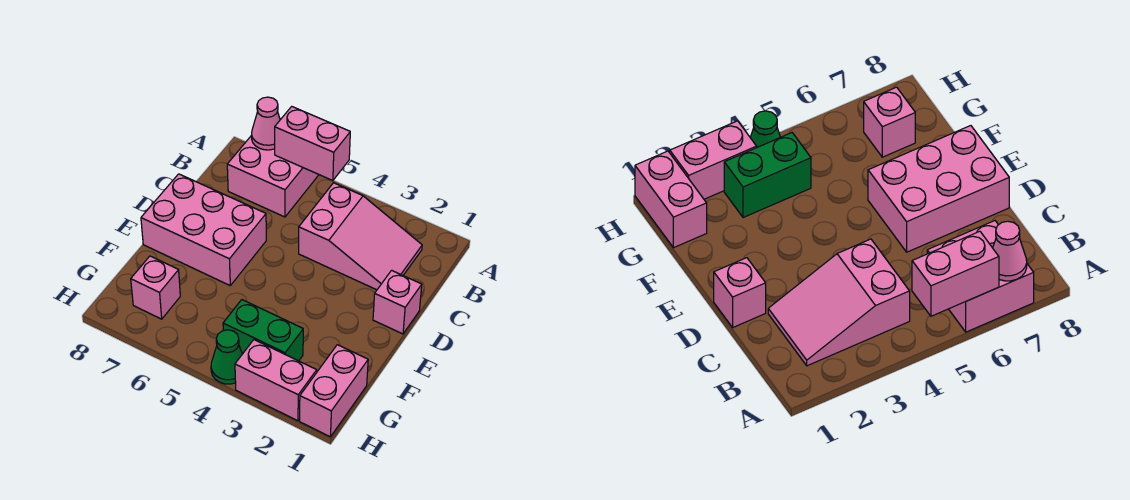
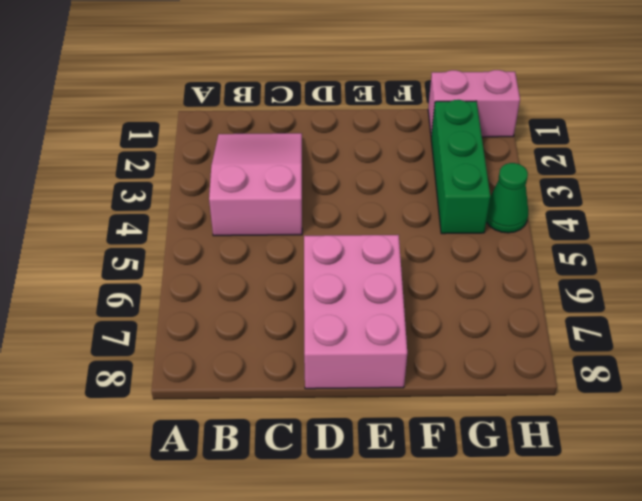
green 1x3 brick [431,100,490,234] -> green 1x2 brick [223,300,303,361]
none -> pink 2x2 brick [227,135,319,217]
none -> pink 1x1 brick [373,270,422,334]

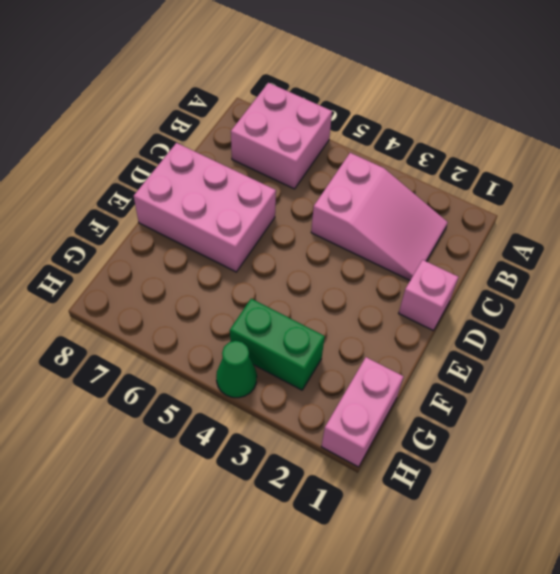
none -> pink 1x1 brick [131,256,180,319]
none -> pink 1x2 brick [235,340,317,421]

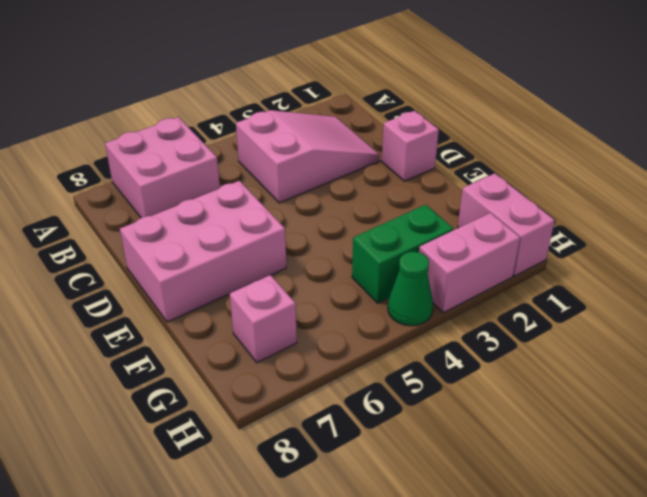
none -> pink 1x2 brick [275,107,350,181]
none -> pink 1x1 cone [252,97,280,150]

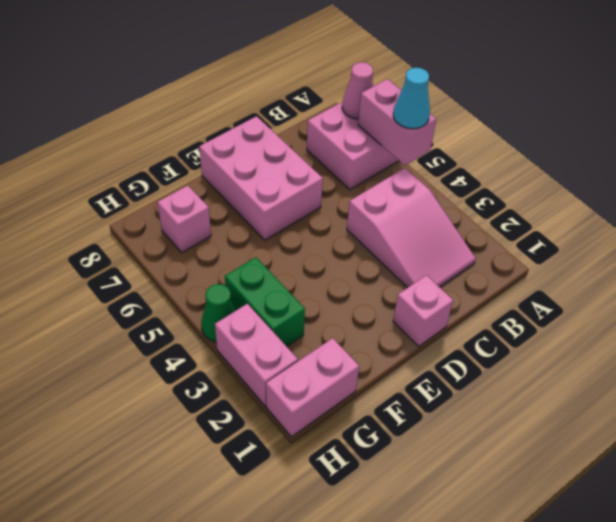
cyan 1x1 cone [393,68,430,129] -> none

